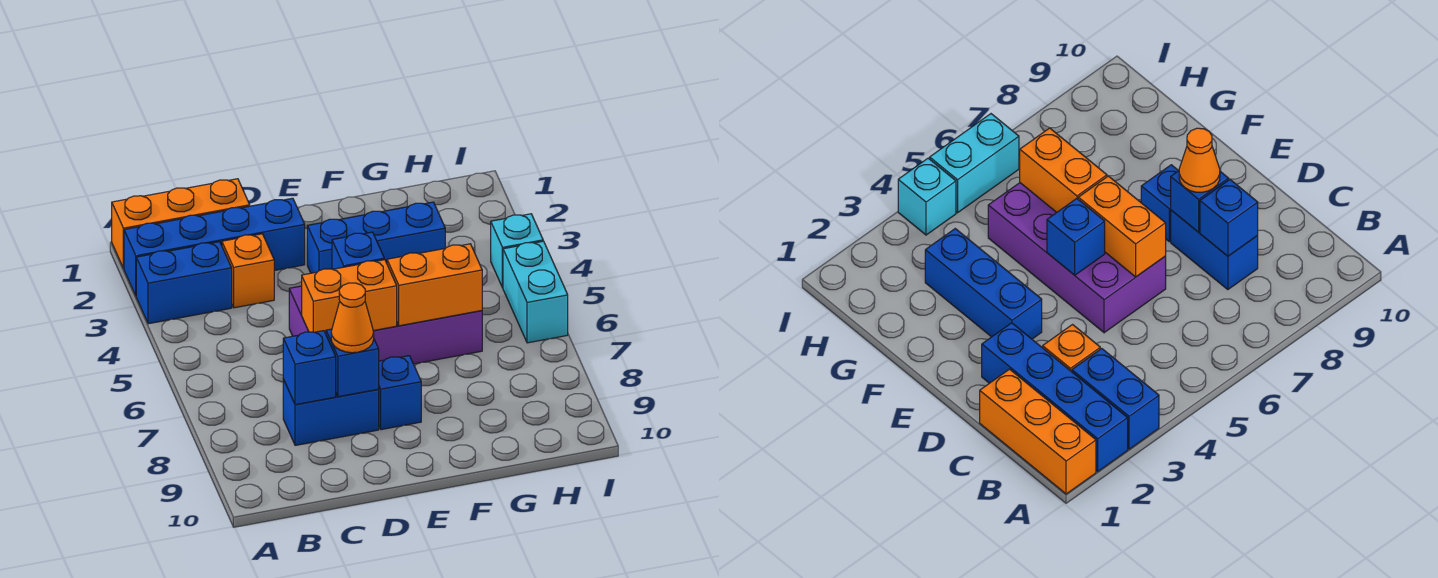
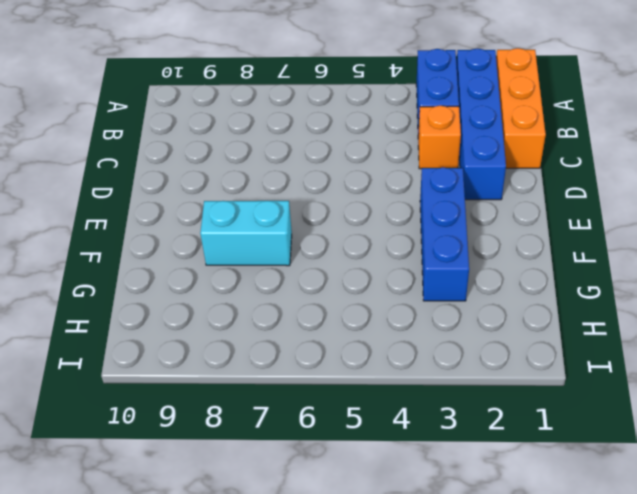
cyan 1x2 brick [200,201,292,266] -> cyan 1x2 brick moved to [503,241,568,343]
none -> blue 1x2 brick [283,379,379,445]
none -> purple 2x4 brick [289,286,482,364]
none -> blue 1x1 brick [378,356,421,430]

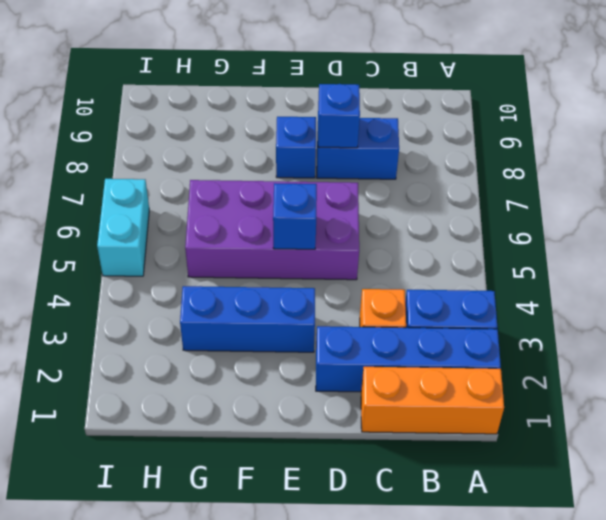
none -> cyan 1x1 brick [491,214,543,288]
none -> blue 1x1 brick [283,331,336,405]
none -> orange 1x2 brick [302,260,397,334]

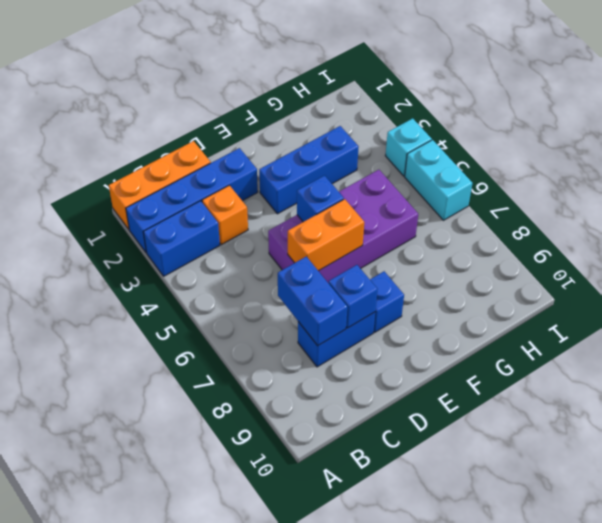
blue 1x2 brick [278,256,347,346] -> blue 1x1 brick [283,331,336,405]
none -> orange 1x2 brick [387,244,482,326]
none -> orange 1x1 cone [331,283,374,353]

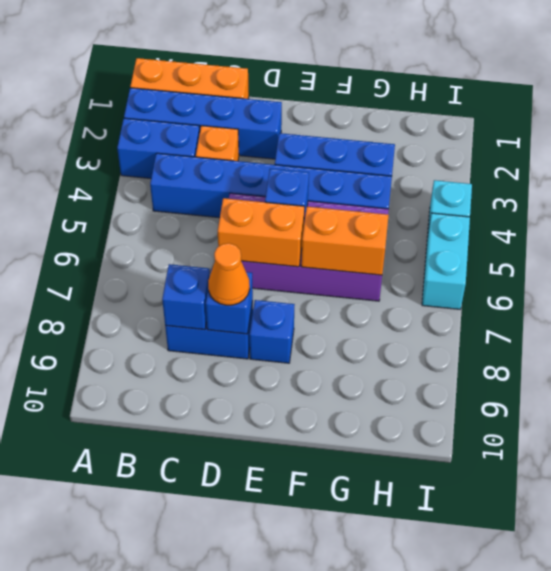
blue 1x6 brick [150,153,392,218] -> none

